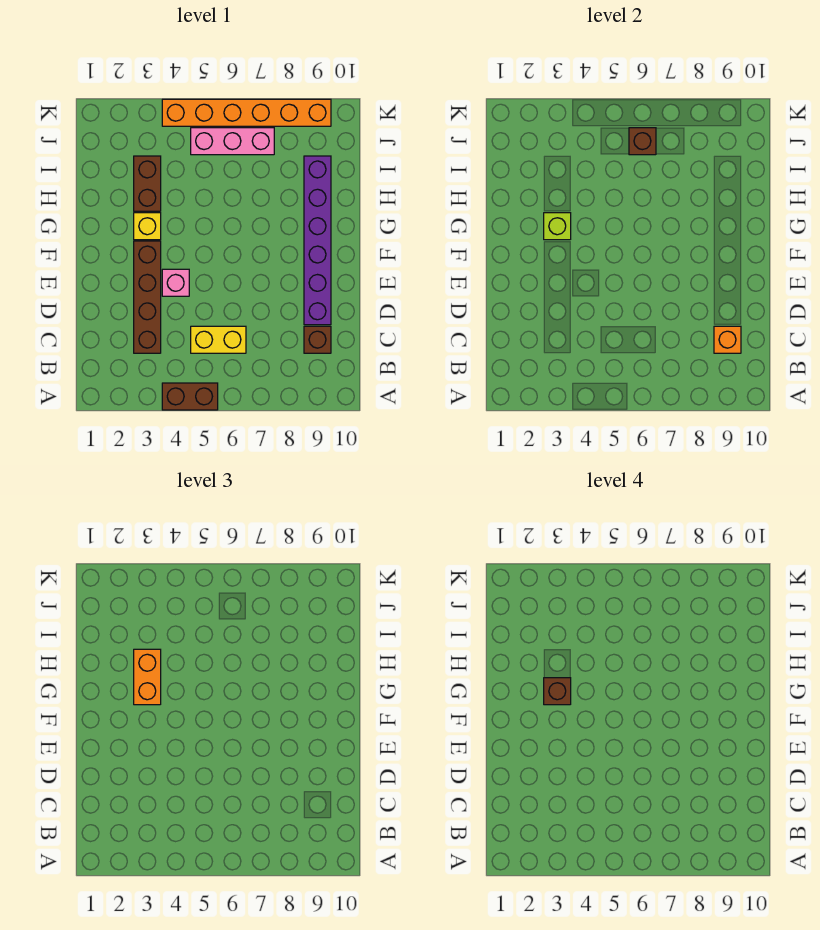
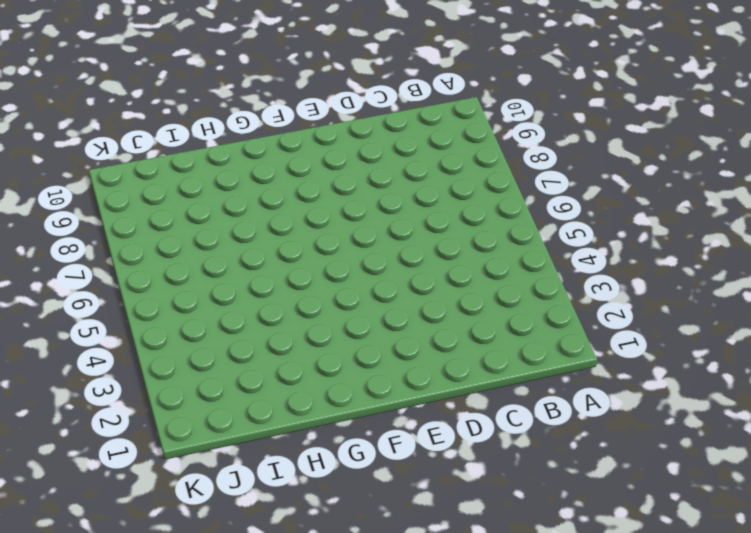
none -> brown 1x2 brick [162,383,218,410]
none -> brown 1x4 brick [134,241,161,353]
none -> yellow 1x2 brick [191,326,246,353]

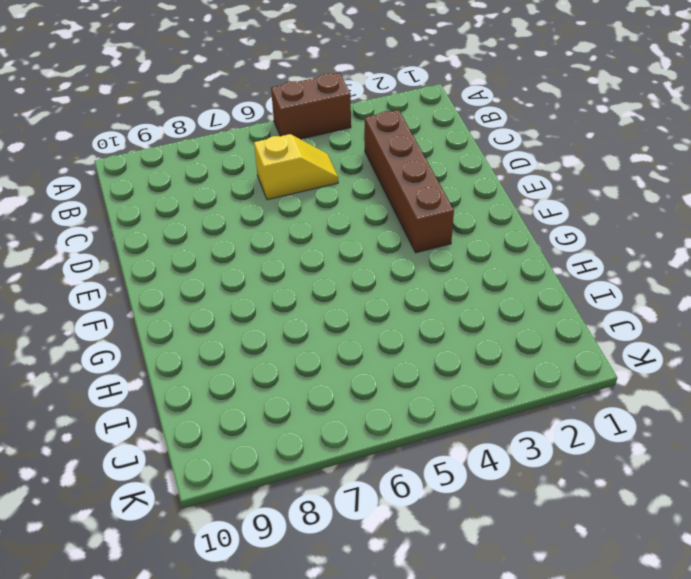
yellow 1x2 slope [254,134,338,200] -> yellow 1x2 brick [191,326,246,353]
none -> brown 1x1 brick [304,326,331,353]
none -> purple 1x6 brick [304,156,331,325]
none -> pink 1x1 brick [162,269,189,296]

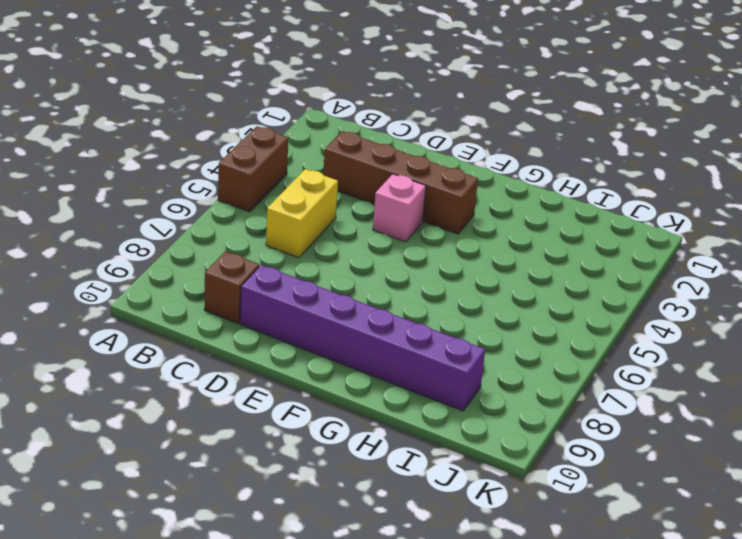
none -> yellow 1x1 brick [134,213,161,240]
none -> brown 1x2 brick [134,156,161,211]
none -> pink 1x3 brick [191,128,274,155]

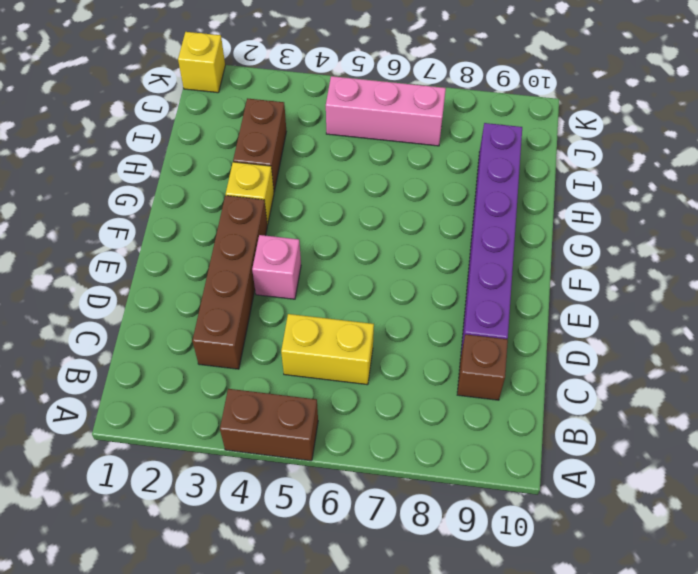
yellow 1x1 brick [178,32,225,93] -> none
none -> orange 1x6 brick [162,99,331,126]
none -> orange 1x1 brick [714,326,741,353]
none -> lime 1x1 brick [544,213,571,240]

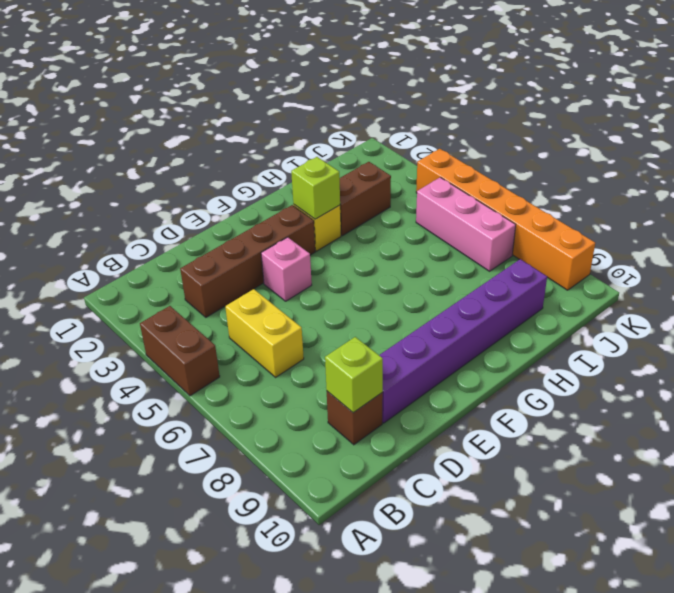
lime 1x1 brick [325,337,383,413] -> orange 1x1 brick [714,326,741,353]
none -> brown 1x1 brick [629,128,656,155]
none -> orange 1x2 brick [134,649,161,705]
none -> brown 1x1 brick [544,678,571,705]

